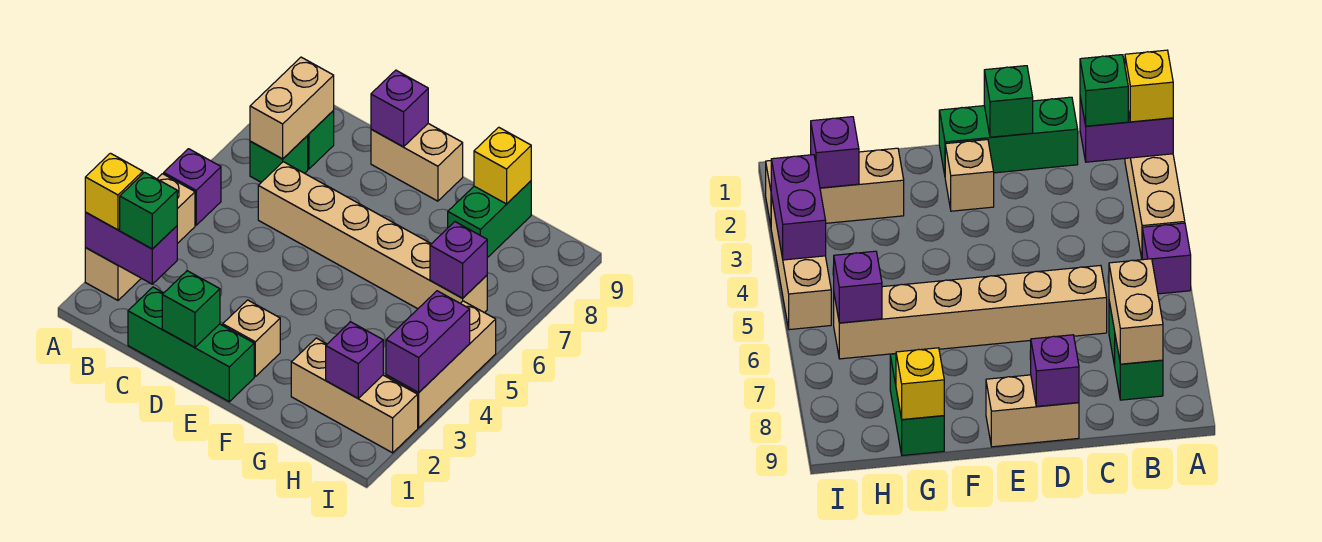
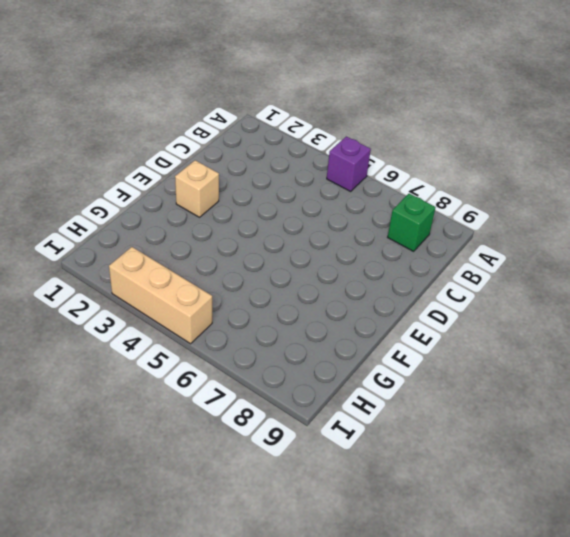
none -> tan 1x3 brick [85,174,195,300]
none -> green 1x1 brick [250,136,308,182]
none -> green 1x3 brick [128,287,254,402]

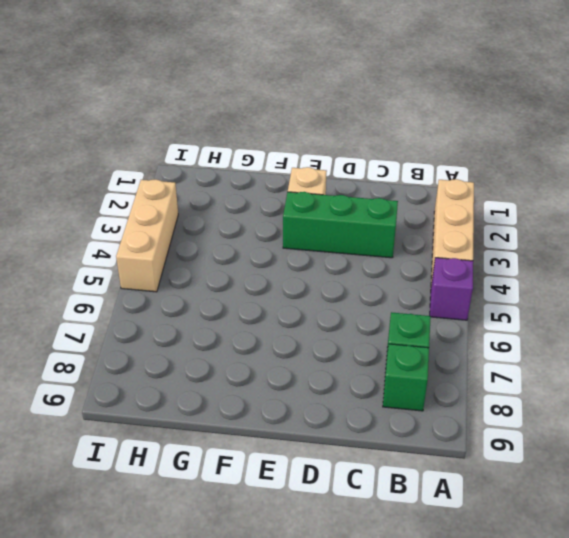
green 1x3 brick [283,192,398,258] -> green 1x3 brick moved to [128,287,254,402]
none -> tan 1x6 brick [258,162,487,313]
none -> tan 1x2 brick [371,124,463,201]
none -> tan 1x3 brick [291,338,418,453]

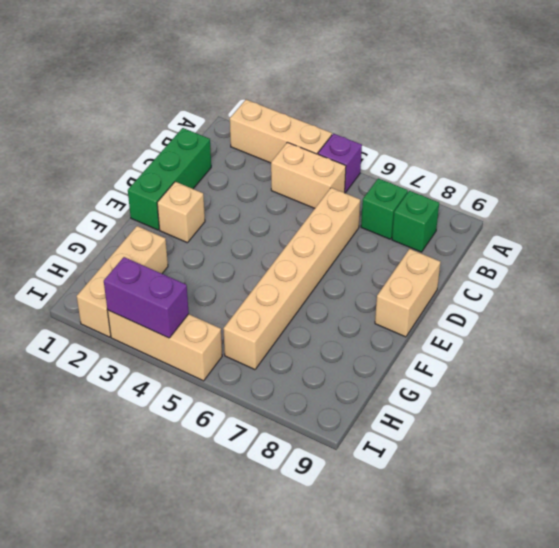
tan 1x2 brick [271,142,346,208] -> tan 1x2 brick moved to [250,57,334,159]
none -> green 1x2 brick [448,181,531,258]
none -> purple 1x2 brick [85,213,177,284]
none -> green 1x1 brick [162,271,220,347]

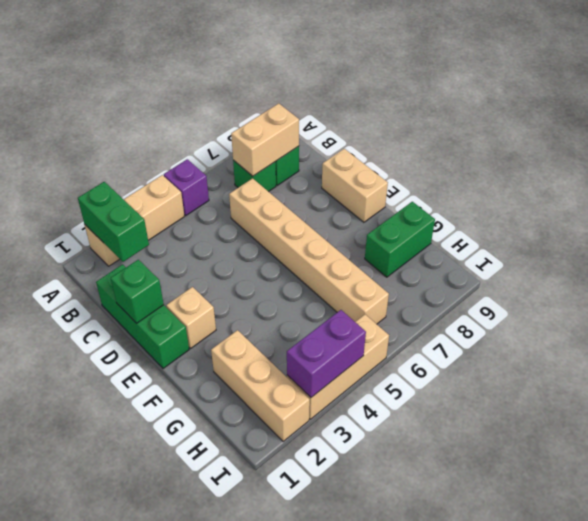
green 1x2 brick [78,182,149,262] -> purple 1x2 brick [85,213,177,284]
none -> purple 1x1 brick [371,70,428,147]
none -> yellow 1x1 brick [474,127,531,204]
none -> purple 1x1 brick [326,322,383,398]

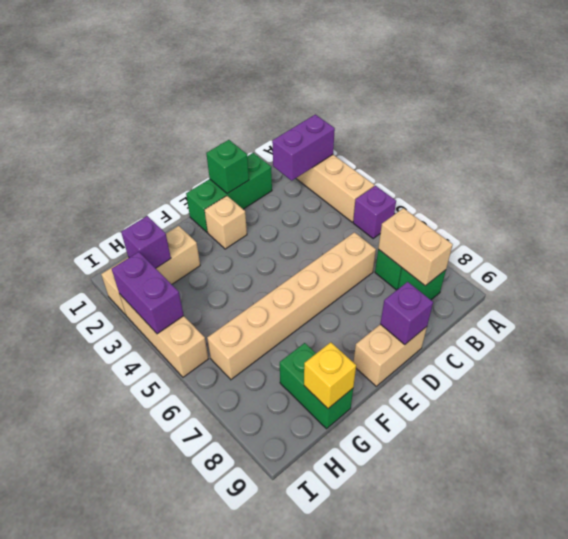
none -> purple 1x1 brick [430,222,487,298]
none -> yellow 1x1 brick [85,153,143,230]
none -> green 1x1 brick [120,172,177,249]

